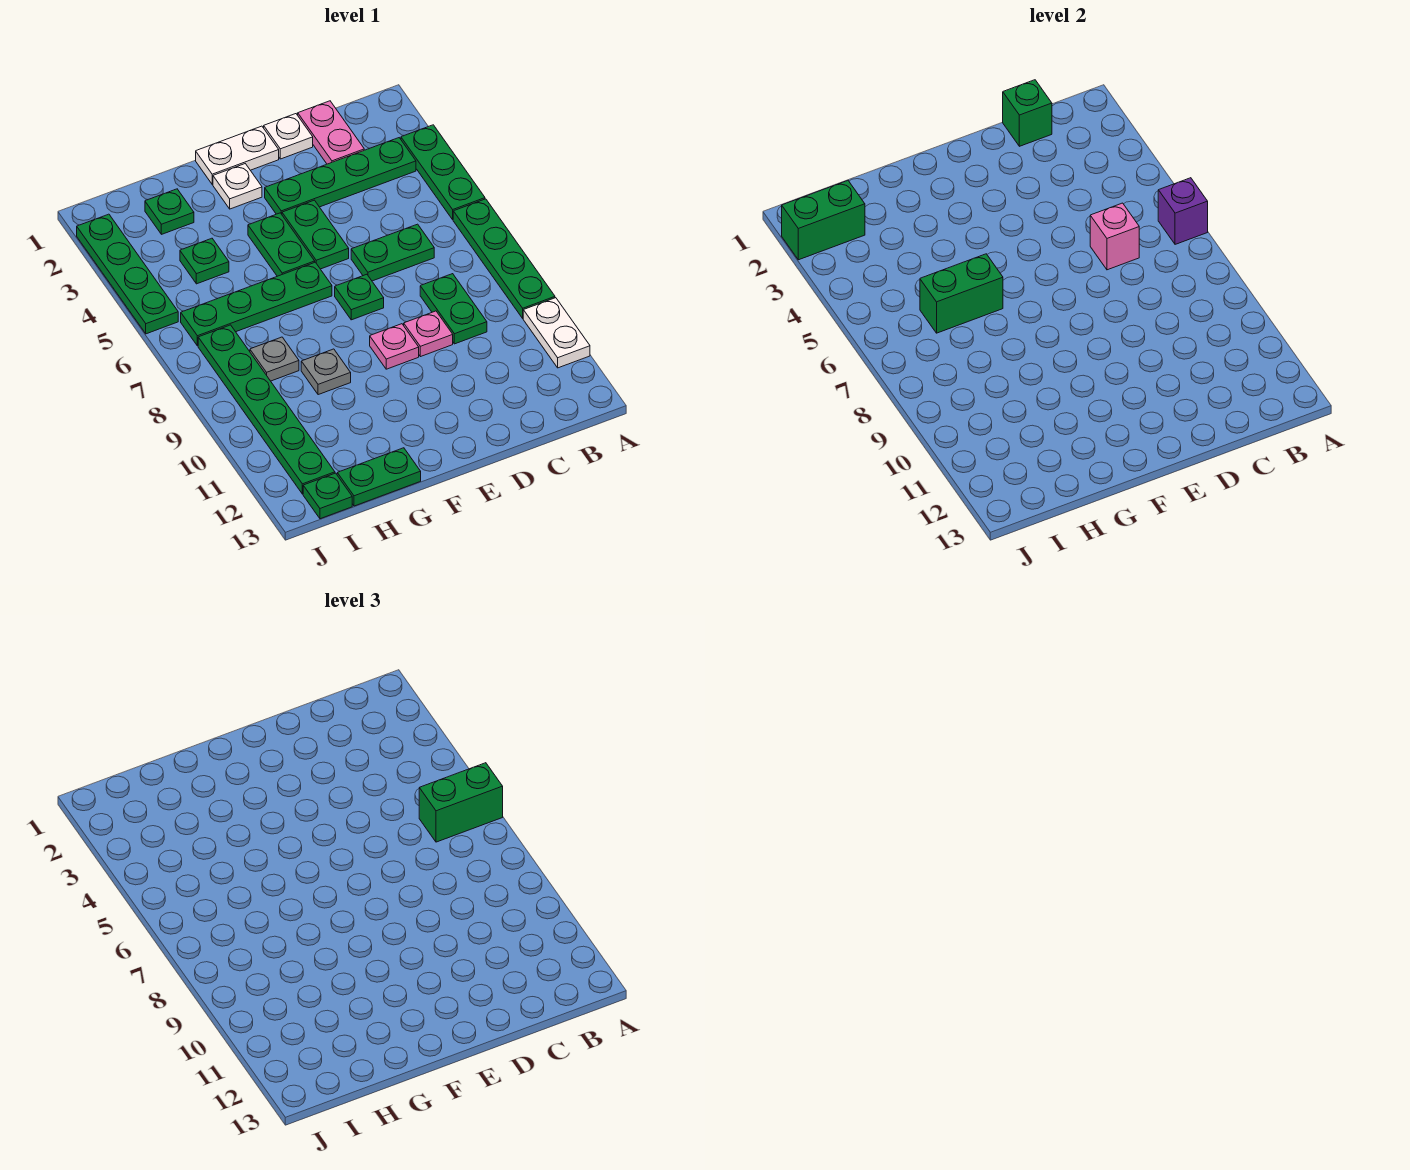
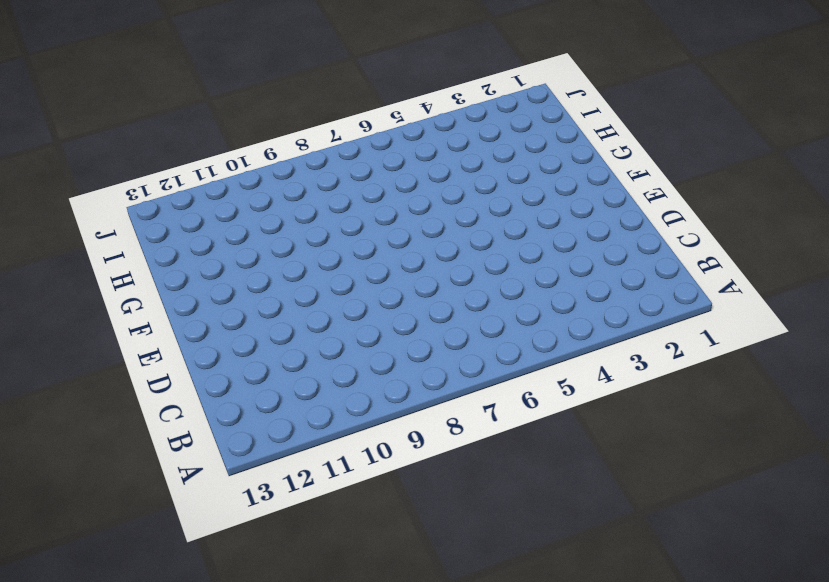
none -> green 1x3 plate [401,125,485,220]
none -> green 1x4 plate [453,199,555,318]
none -> white 1x2 plate [523,298,590,368]
none -> green 1x4 plate [265,138,416,214]

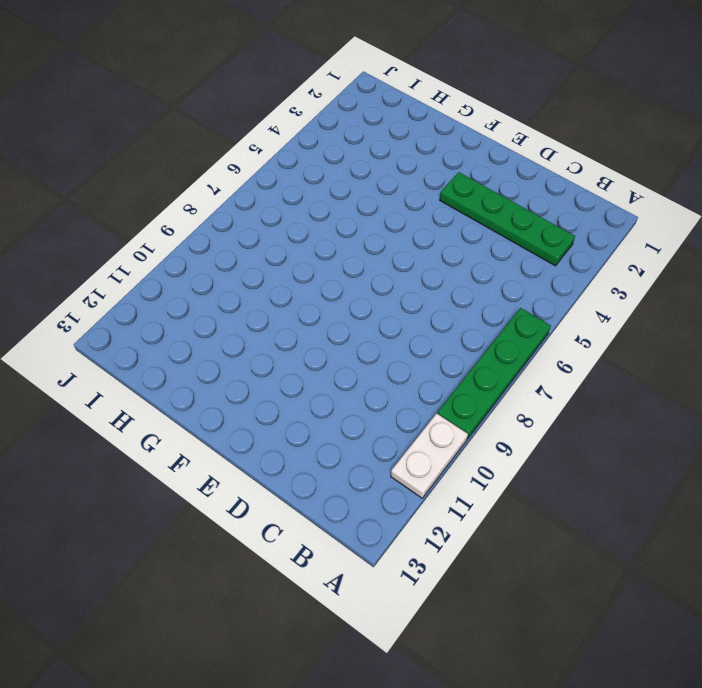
none -> green 1x3 plate [401,125,485,220]
none -> pink 1x2 plate [298,101,364,164]
none -> green 1x2 plate [351,224,434,281]
none -> green 1x2 plate [420,274,487,344]

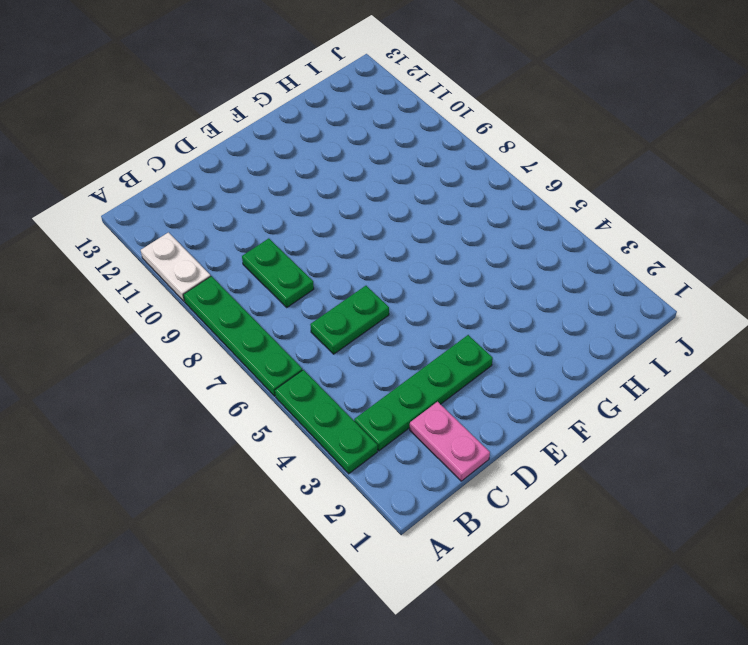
none -> white 1x1 plate [264,114,313,159]
none -> pink 1x1 plate [404,311,453,357]
none -> white 1x2 plate [196,126,279,184]
none -> green 1x2 plate [282,200,349,269]

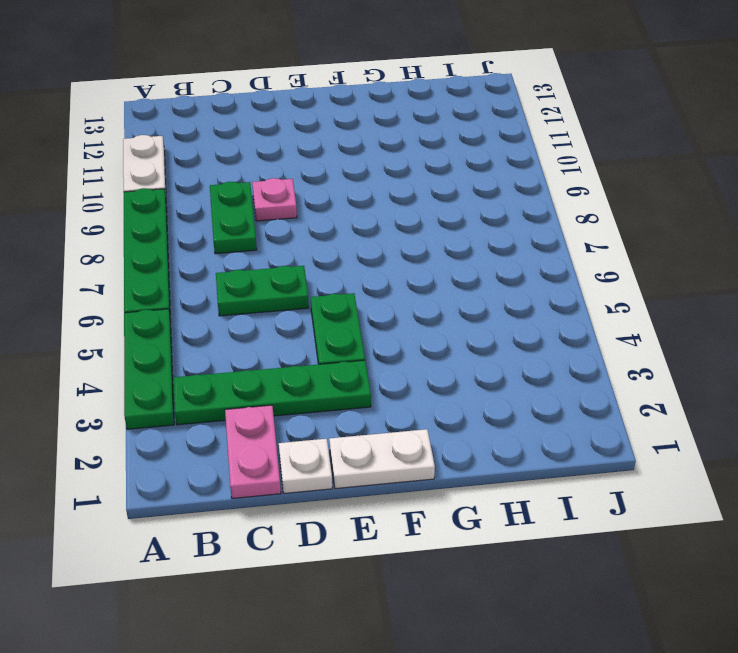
none -> green 1x1 plate [335,274,384,320]
none -> pink 1x1 plate [370,324,419,369]
none -> white 1x1 plate [213,164,262,209]
none -> green 1x2 plate [248,213,315,276]

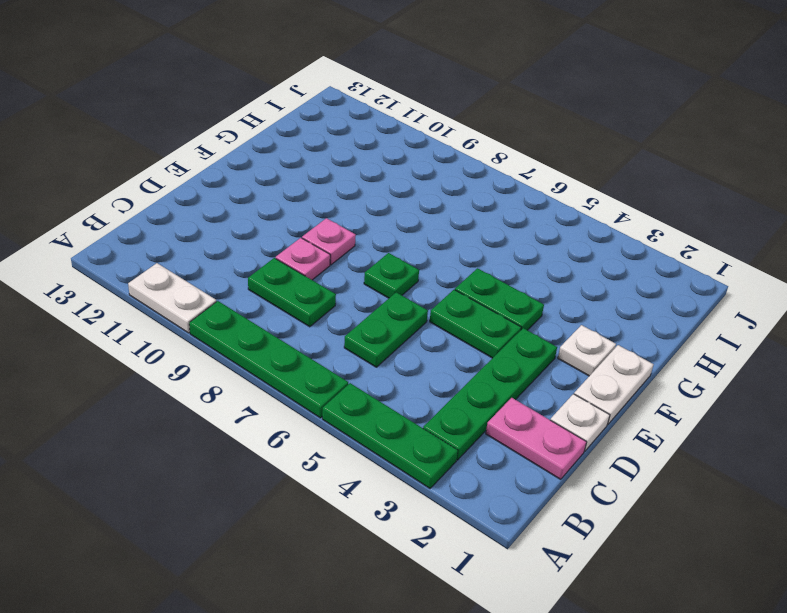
none -> green 1x4 plate [181,262,332,346]
none -> grey 1x1 plate [301,349,351,395]
none -> green 1x2 plate [337,448,421,506]
none -> green 1x1 plate [145,189,194,234]

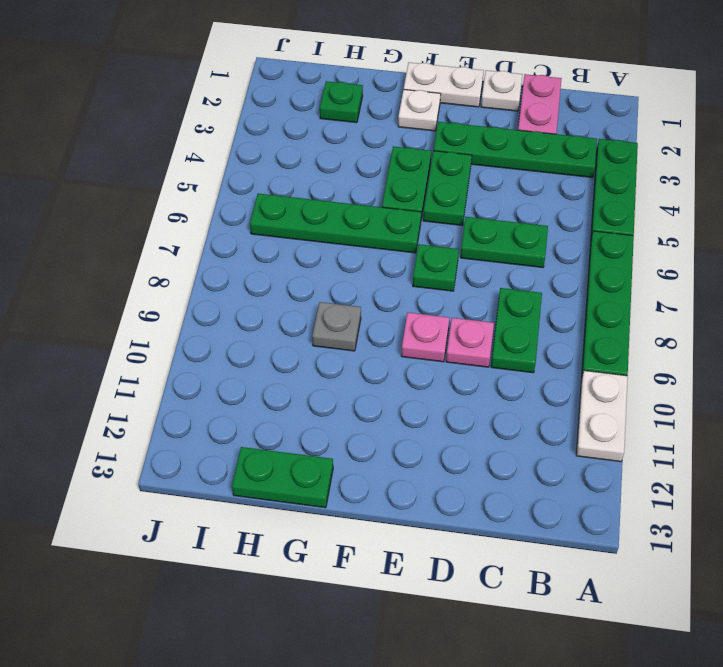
none -> green 1x1 plate [180,238,229,284]
none -> grey 1x1 plate [250,337,299,381]
none -> green 1x6 plate [198,325,335,494]
none -> green 1x1 plate [303,473,352,519]

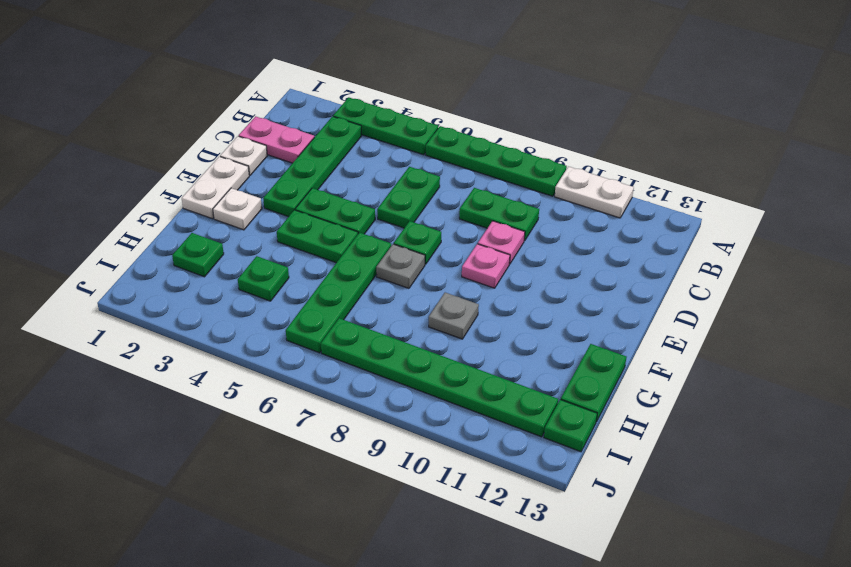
grey 1x1 plate [376,244,425,288] -> grey 1x1 plate moved to [250,337,299,381]
none -> green 1x4 plate [77,214,178,334]
none -> purple 1x1 brick [1158,178,1208,244]
none -> green 1x1 brick [1003,80,1052,146]
none -> pink 1x1 brick [1090,203,1139,270]

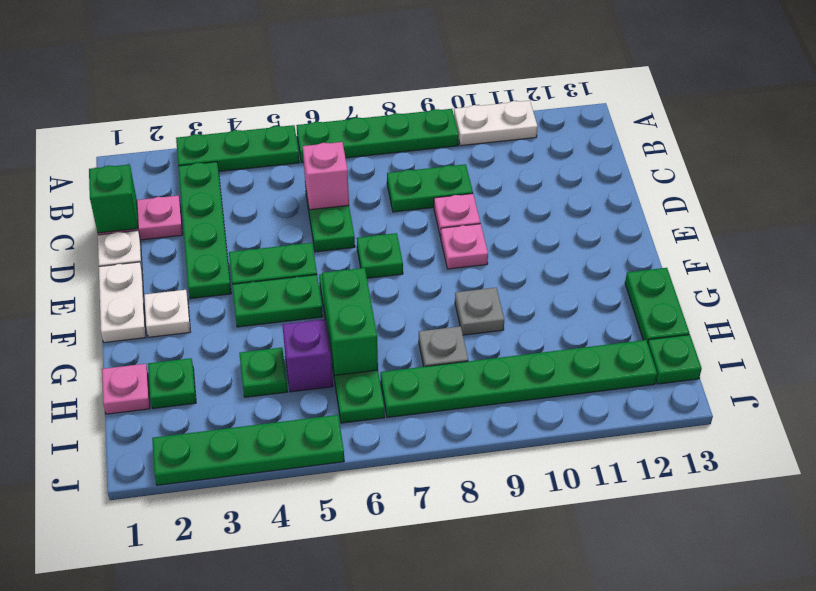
pink 1x1 plate [102,364,150,414] -> none
purple 1x1 brick [282,319,333,392] -> purple 1x1 brick moved to [1158,178,1208,244]
none -> green 1x2 brick [782,181,865,260]
none -> green 1x2 brick [419,763,503,842]

